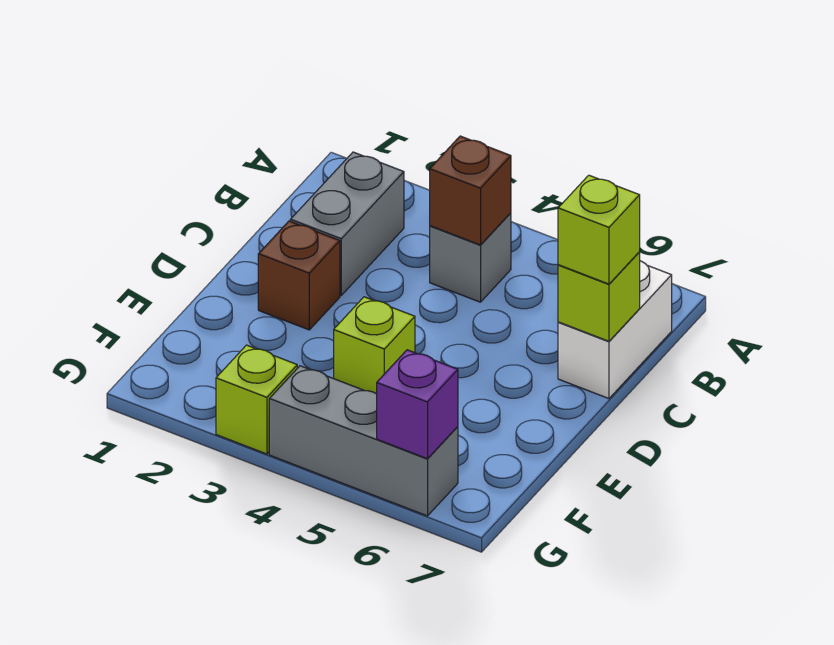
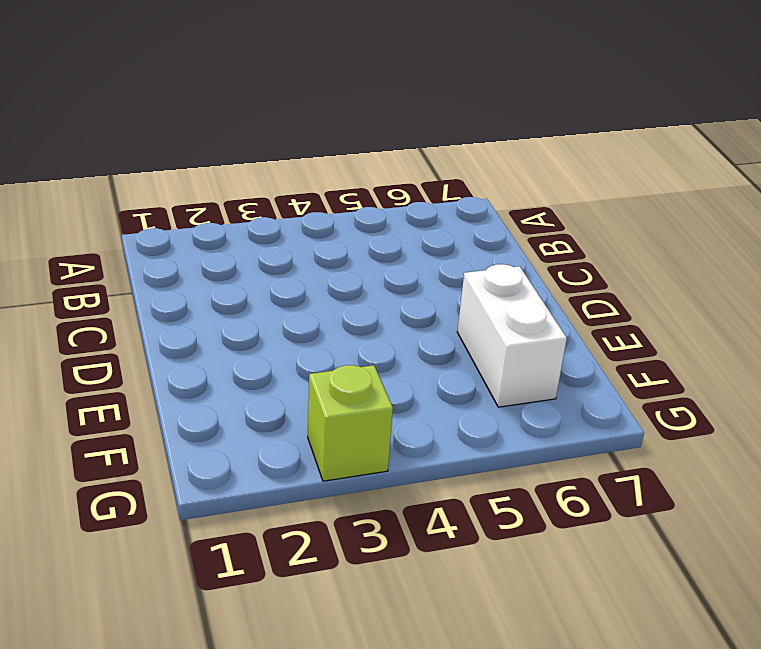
white 1x2 brick [457,264,567,407] -> white 1x2 brick moved to [558,261,672,399]
none -> grey 1x2 brick [290,152,404,295]
none -> grey 1x1 brick [430,213,511,302]

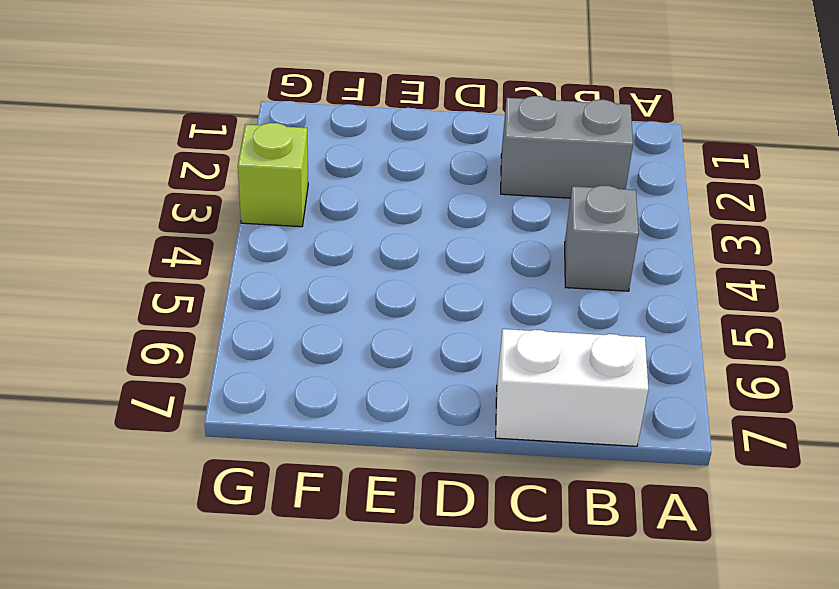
none -> brown 1x1 brick [258,221,340,330]
none -> lime 1x1 brick [334,297,415,394]

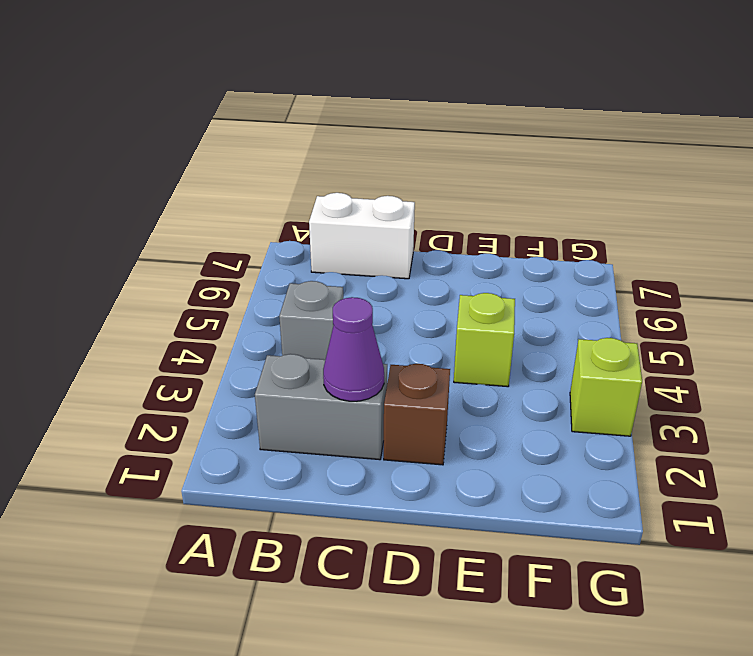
purple 1x1 cone [323,297,384,401] -> none
none -> grey 1x3 brick [269,366,458,516]
none -> brown 1x1 brick [430,136,511,245]

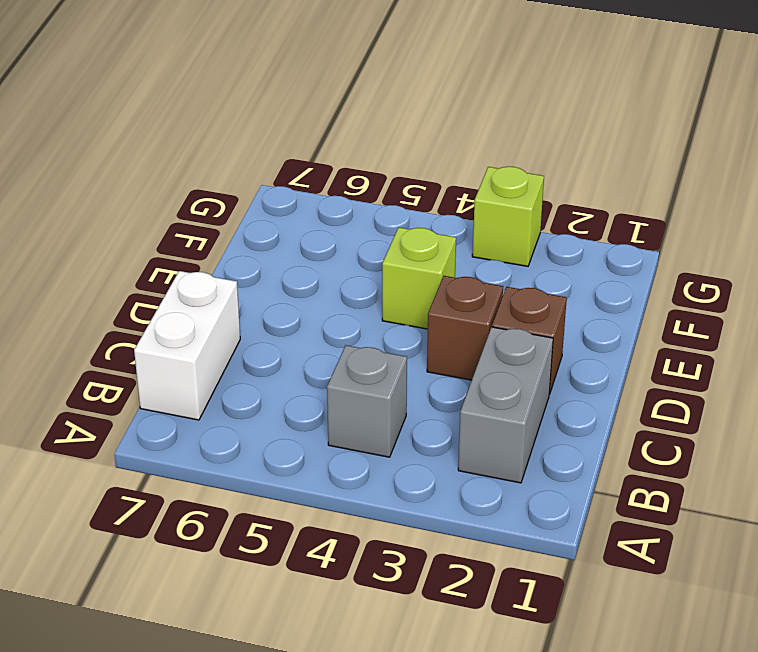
brown 1x1 brick [427,276,503,380] -> brown 1x1 brick moved to [430,136,511,245]
none -> grey 1x3 brick [269,366,458,516]
none -> lime 1x1 brick [558,252,640,341]

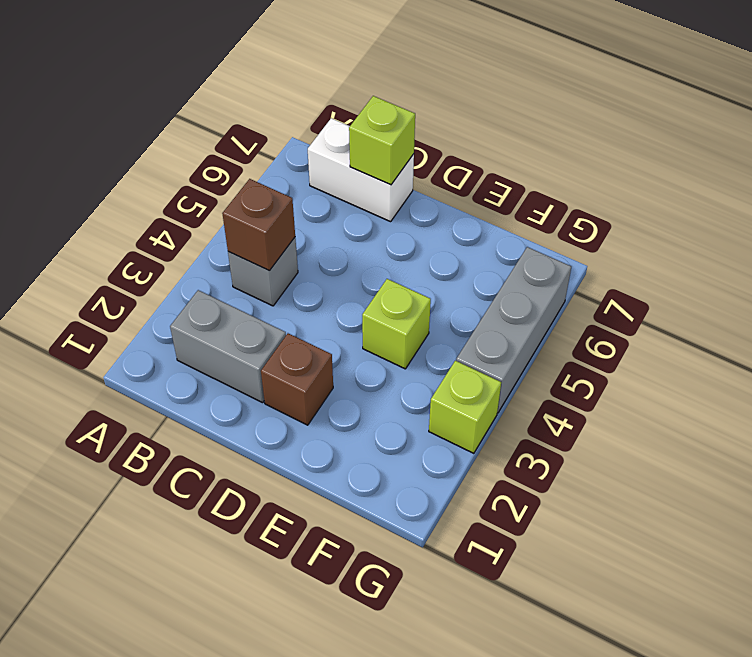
none -> purple 1x1 brick [377,350,458,459]
none -> lime 1x1 brick [558,175,640,284]

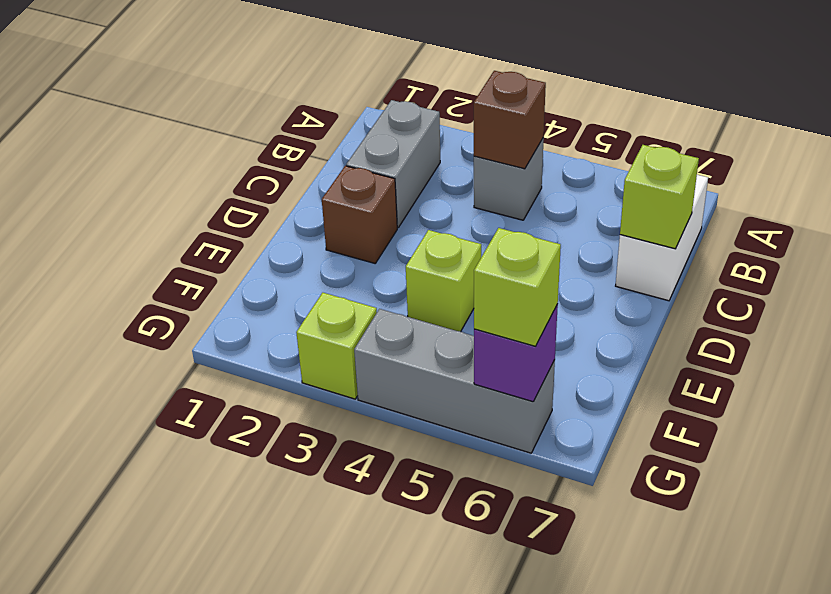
lime 1x1 brick [474,228,561,346] -> lime 1x1 brick moved to [558,175,640,284]

